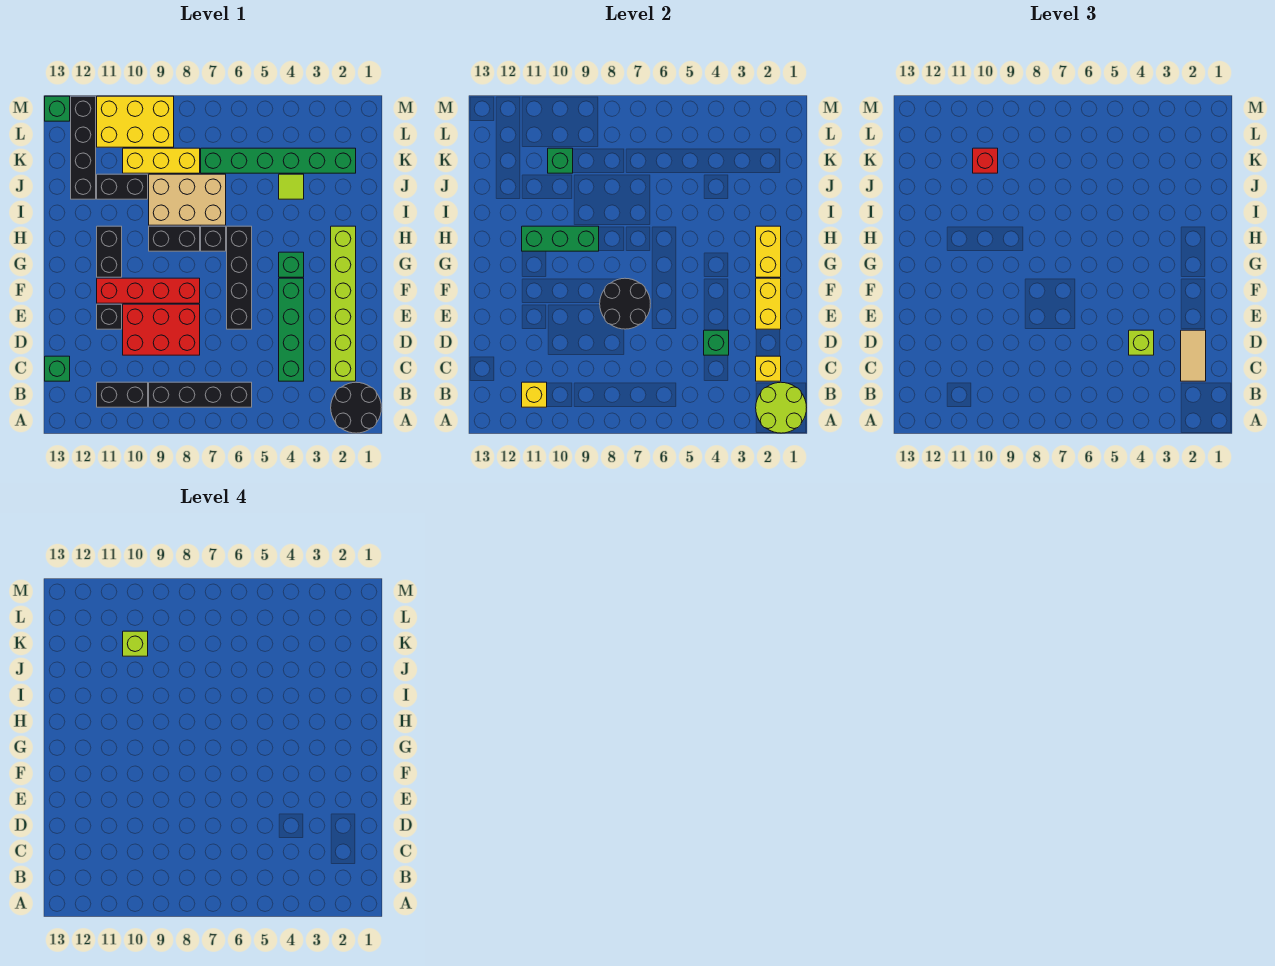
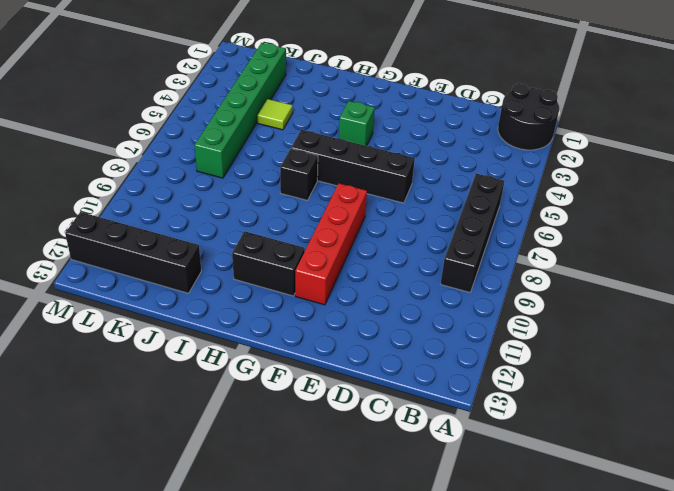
none -> black 1x2 brick [97,382,148,407]
none -> lime 1x6 brick [331,226,356,381]
none -> green 1x4 brick [279,278,304,381]
none -> green 1x1 brick [45,356,70,381]

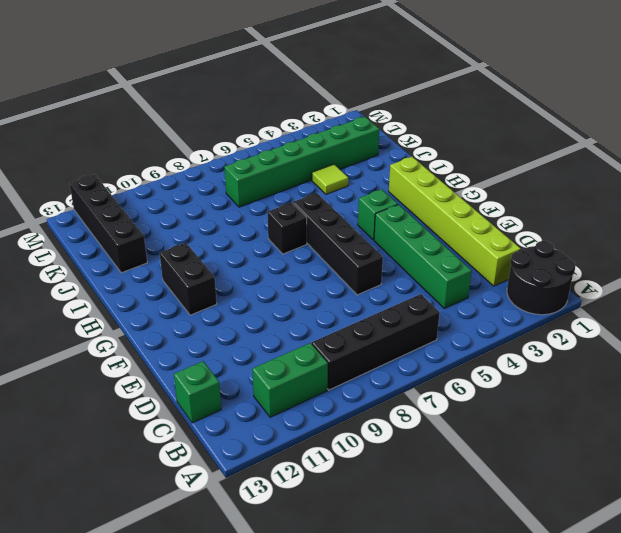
green 1x2 brick [252,343,328,417] -> black 1x2 brick [97,382,148,407]
none -> red 2x3 brick [123,304,200,355]
none -> black 1x1 brick [97,304,122,329]
none -> red 1x4 brick [97,278,200,303]
none -> black 1x2 brick [149,226,200,251]

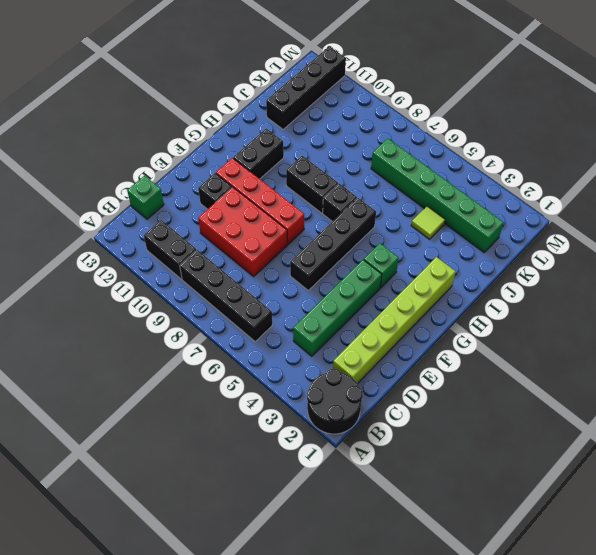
none -> tan 2x3 brick [149,174,226,225]
none -> black 1x2 brick [97,174,148,199]
none -> yellow 1x3 brick [123,148,200,173]
none -> yellow 2x3 brick [97,96,174,147]

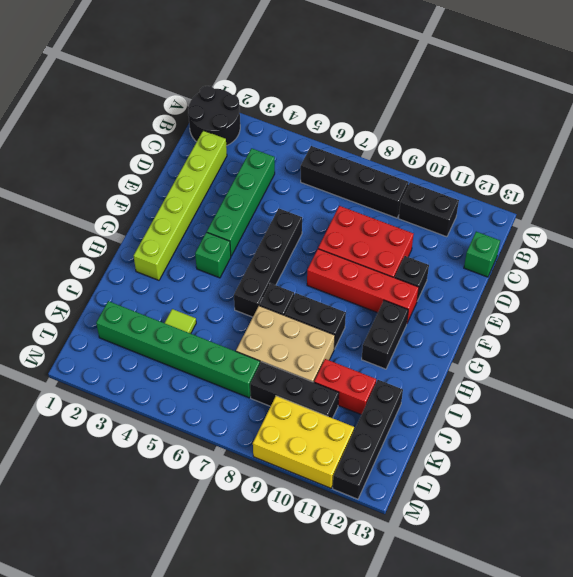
red 1x2 brick [314,359,376,415] -> black 1x2 brick [97,174,148,199]
black 1x3 brick [250,362,339,418] -> yellow 1x3 brick [123,148,200,173]
none -> green 1x1 brick [45,96,70,121]
none -> lime 2x2 round brick [756,382,806,433]
none -> yellow 1x1 brick [522,382,547,407]
none -> yellow 1x1 brick [756,356,781,381]

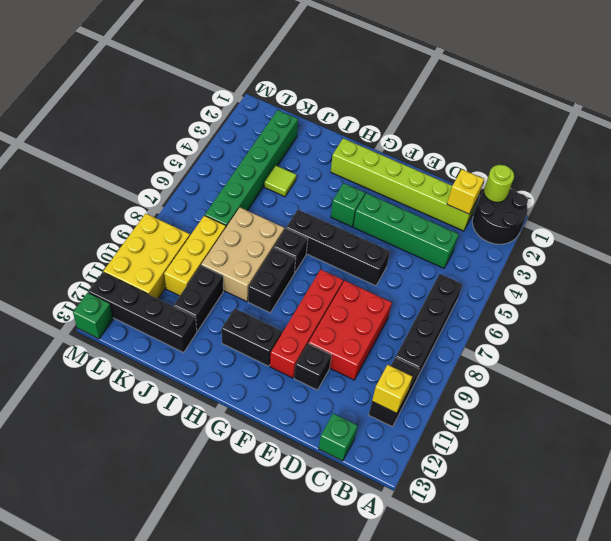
lime 1x1 round brick [484,165,514,202] -> lime 2x2 round brick [756,382,806,433]
none -> green 1x1 brick [704,330,729,355]
none -> yellow 1x2 brick [756,278,781,329]
none -> black 2x2 round brick [600,278,650,329]
none -> yellow 1x2 brick [756,226,781,277]

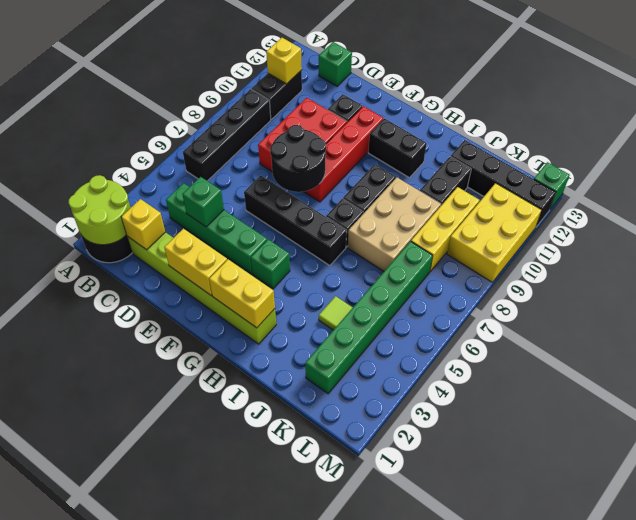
none -> green 1x3 brick [522,226,599,251]
none -> green 1x1 brick [548,148,573,173]
none -> tan 1x2 tile [1181,330,1206,381]
none -> lime 1x1 brick [1129,330,1154,355]

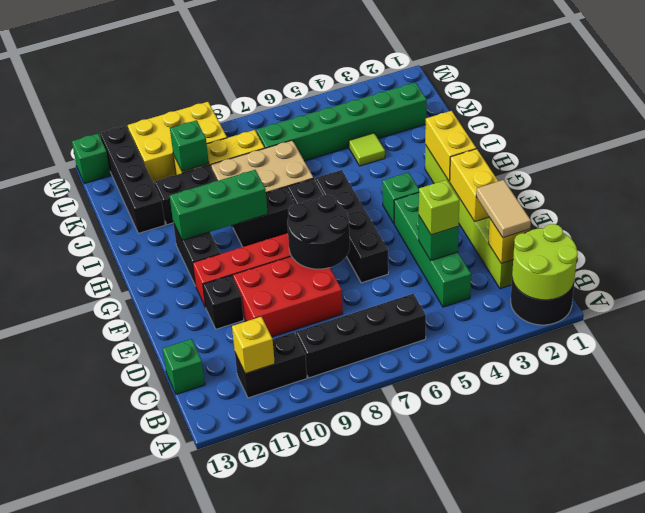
none -> red 1x1 brick [973,148,998,173]
none -> lime 1x1 brick [123,631,148,656]

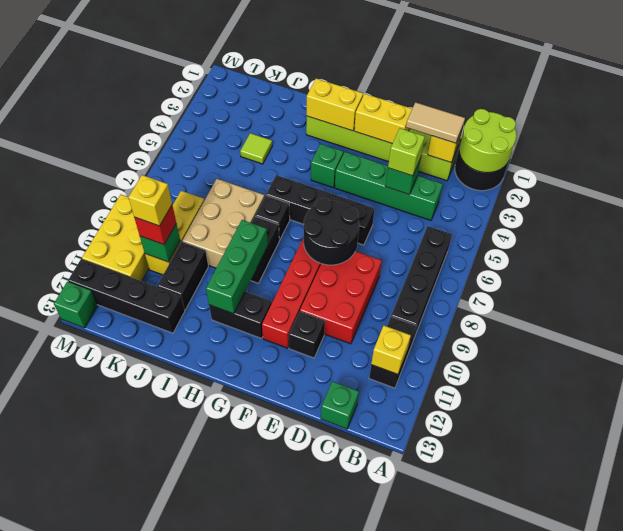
yellow 1x1 brick [128,175,172,226] -> lime 1x1 brick [123,631,148,656]
none -> green 1x6 brick [201,148,356,173]

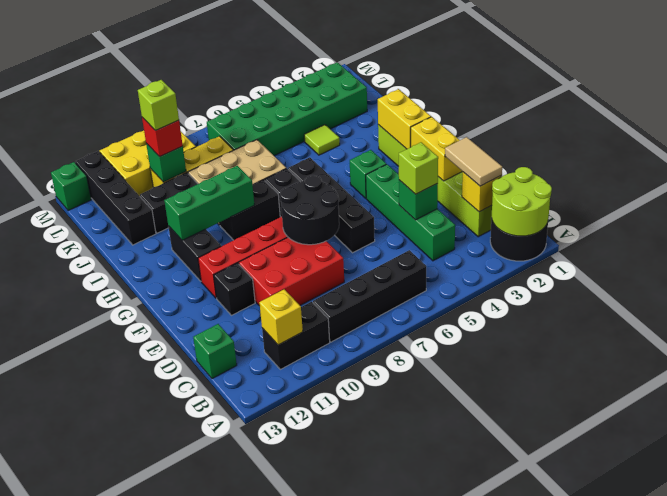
green 2x6 brick [207,62,367,156] -> green 1x6 brick [201,148,356,173]

